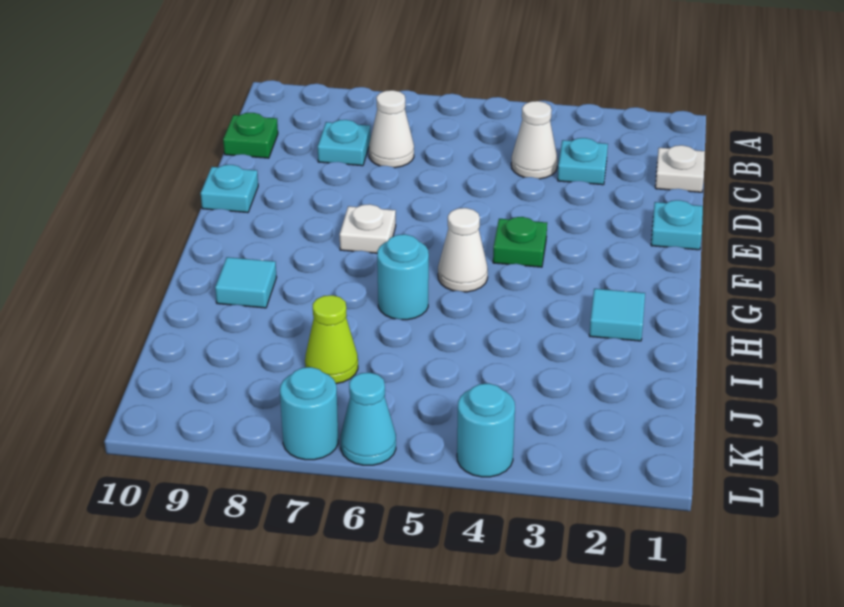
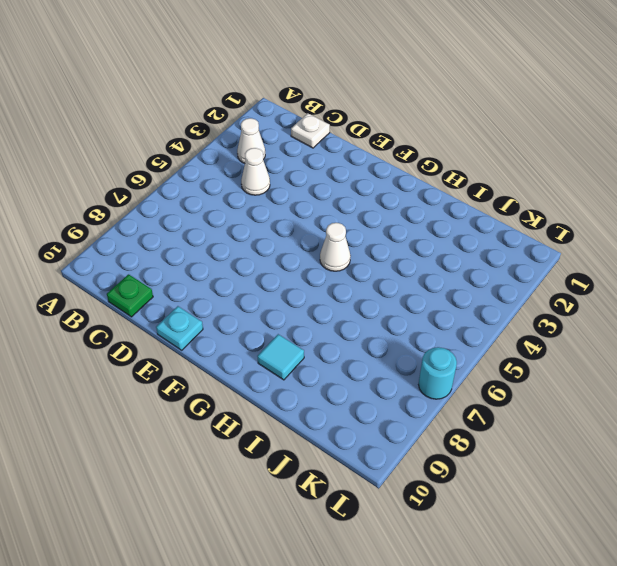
white 1x1 cone [237,118,265,164] -> white 1x1 cone moved to [369,90,414,168]
none -> cyan 1x1 plate [558,138,608,185]
none -> cyan 1x1 plate [318,120,371,166]
none -> cyan 1x1 plate [651,200,703,250]

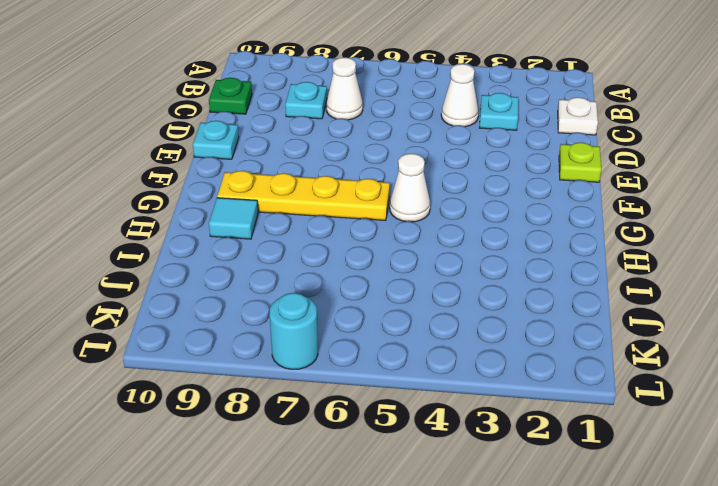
lime 1x1 plate [559,142,601,182] -> cyan 1x1 plate [651,200,703,250]
yellow 1x4 plate [217,171,390,220] -> none
none -> green 1x1 plate [493,217,547,267]
none -> white 1x1 plate [340,204,396,253]
none -> cyan 1x1 tile [589,289,645,341]

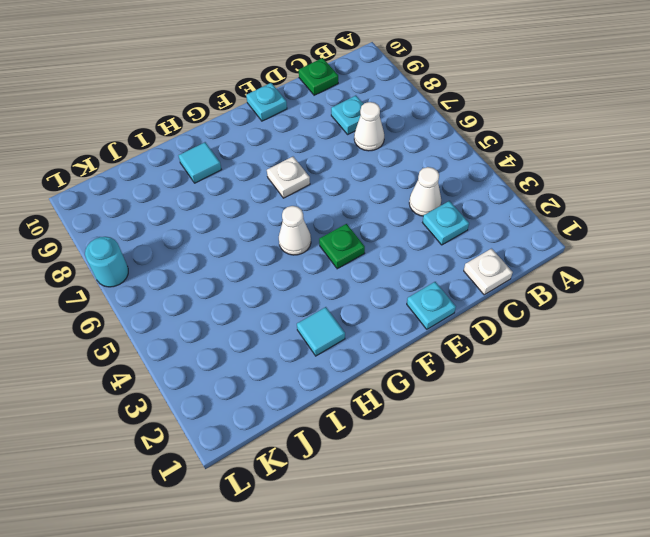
none -> cyan 1x1 round brick [377,234,429,320]
none -> lime 1x1 cone [305,295,358,384]
none -> cyan 1x1 round brick [457,383,515,477]

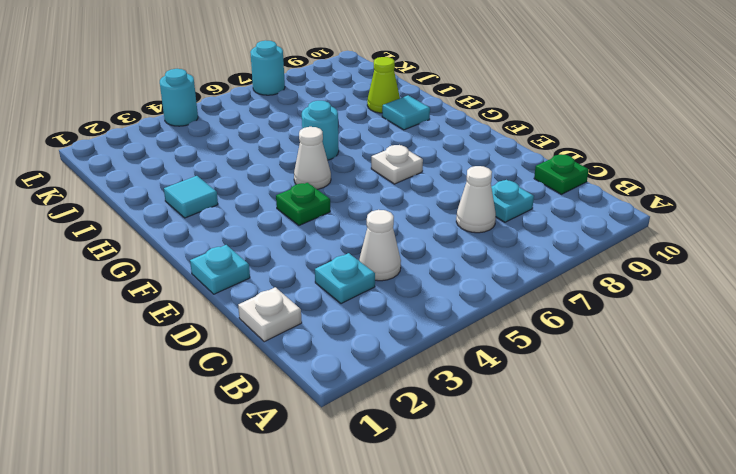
lime 1x1 cone [367,57,400,113] -> lime 1x1 cone moved to [305,295,358,384]
none -> cyan 1x1 plate [201,165,258,213]
none -> cyan 1x1 cone [341,373,396,465]

